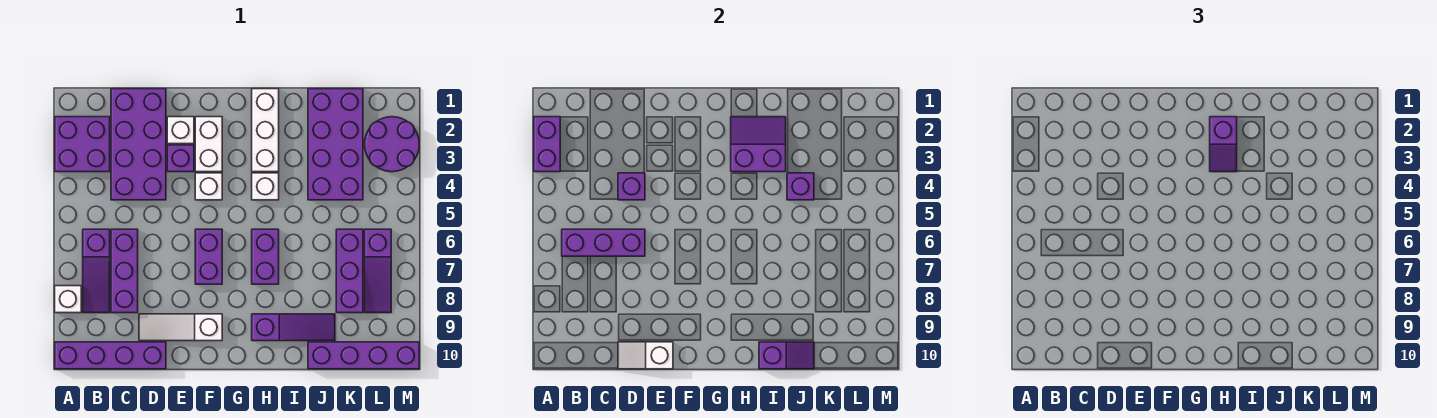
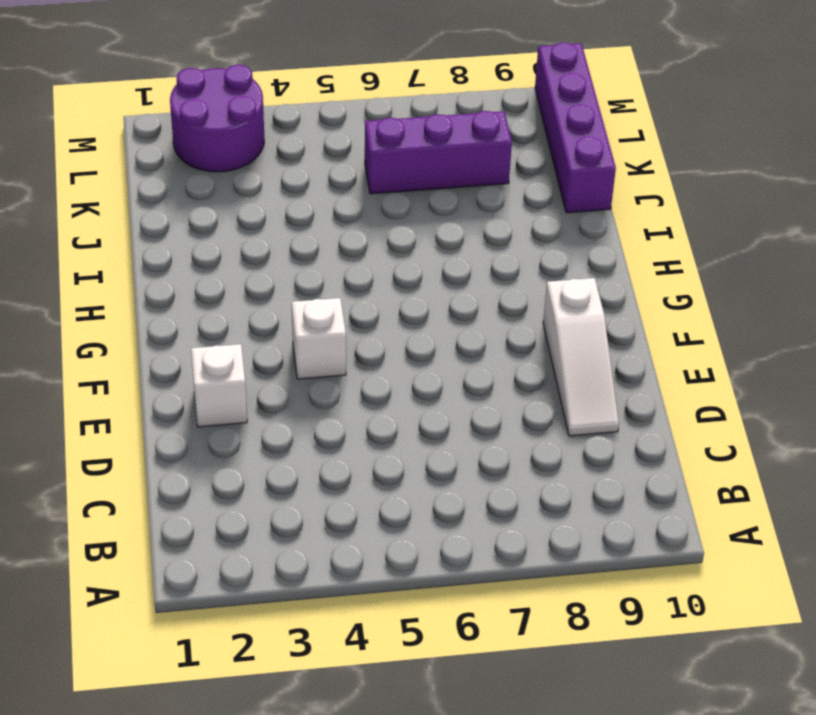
none -> purple 2x2 brick [55,117,110,172]
none -> white 1x1 brick [55,286,81,313]
none -> purple 1x4 brick [55,342,166,369]

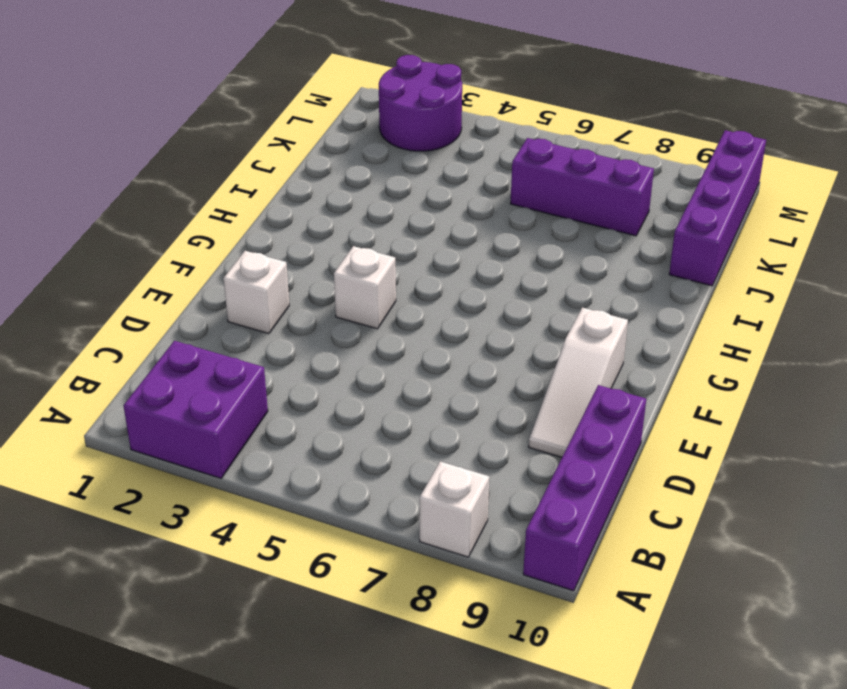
none -> purple 1x3 slope [83,229,110,313]
none -> purple 2x4 brick [111,89,166,200]
none -> purple 1x3 brick [111,229,138,313]

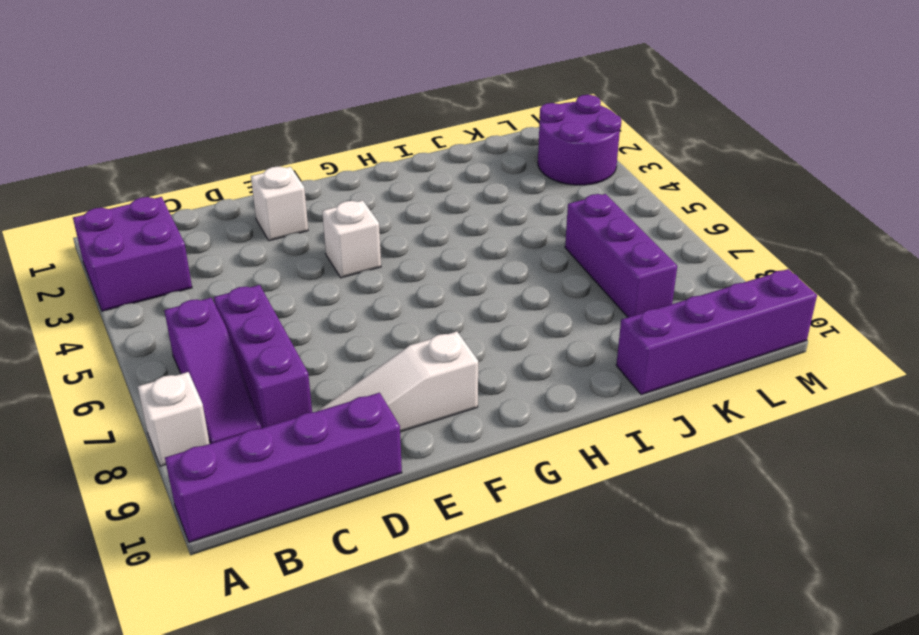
none -> purple 2x4 brick [111,89,166,200]
none -> purple 1x1 brick [167,145,194,172]
none -> white 1x2 brick [195,117,222,172]

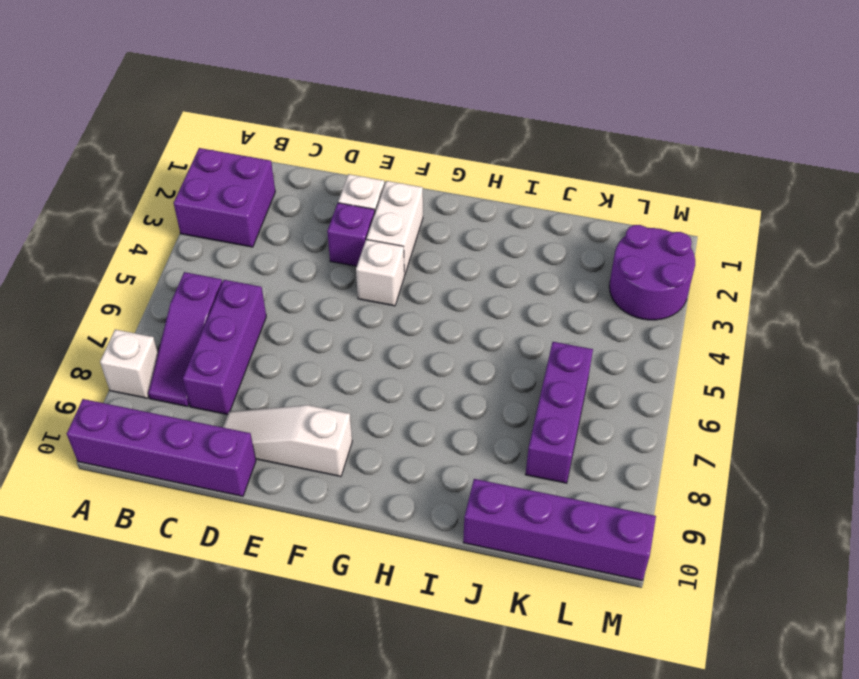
none -> purple 2x4 brick [111,89,166,200]
none -> purple 1x2 brick [195,229,222,284]
none -> white 1x3 brick [252,89,279,172]

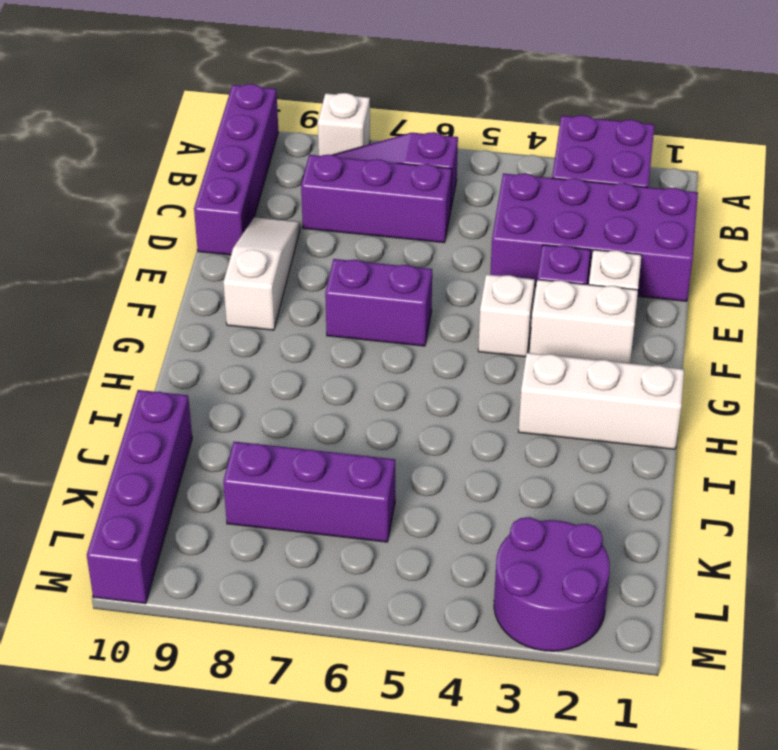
none -> white 1x1 brick [252,173,279,200]
none -> purple 1x2 brick [252,229,279,284]
none -> purple 1x3 slope [252,314,335,341]

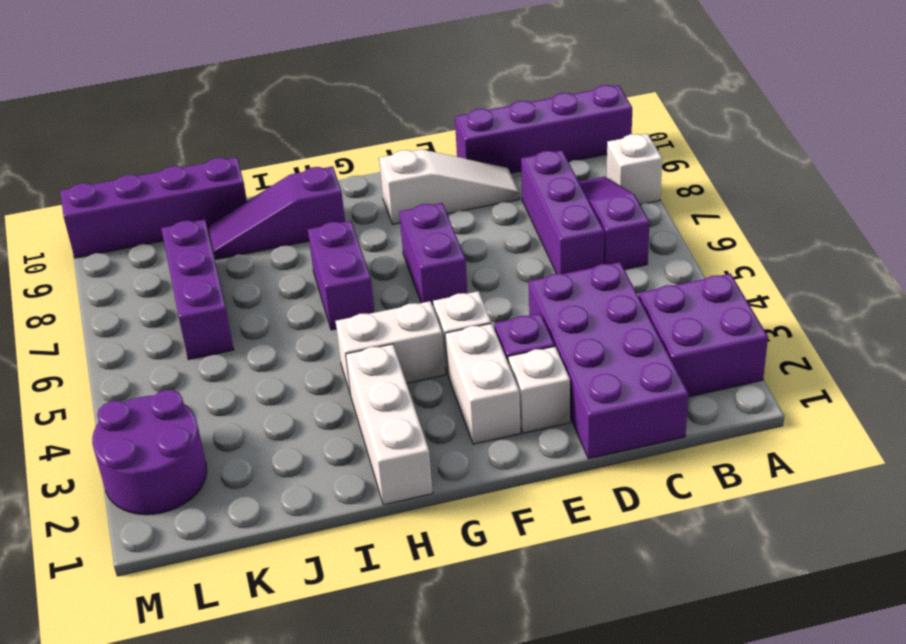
white 1x2 brick [336,301,445,395] -> white 1x1 brick [252,173,279,200]
none -> purple 2x4 brick [308,89,363,200]
none -> purple 1x3 slope [364,229,391,313]
none -> purple 1x2 brick [534,117,560,172]

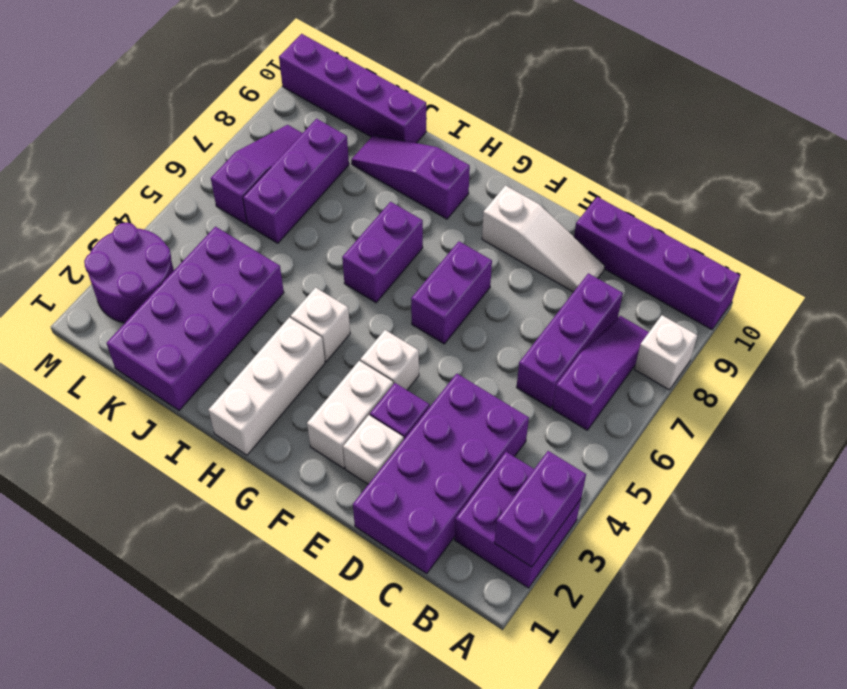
none -> purple 1x3 brick [562,229,645,256]
none -> purple 1x1 brick [618,173,645,200]
none -> white 1x2 slope [618,342,673,369]

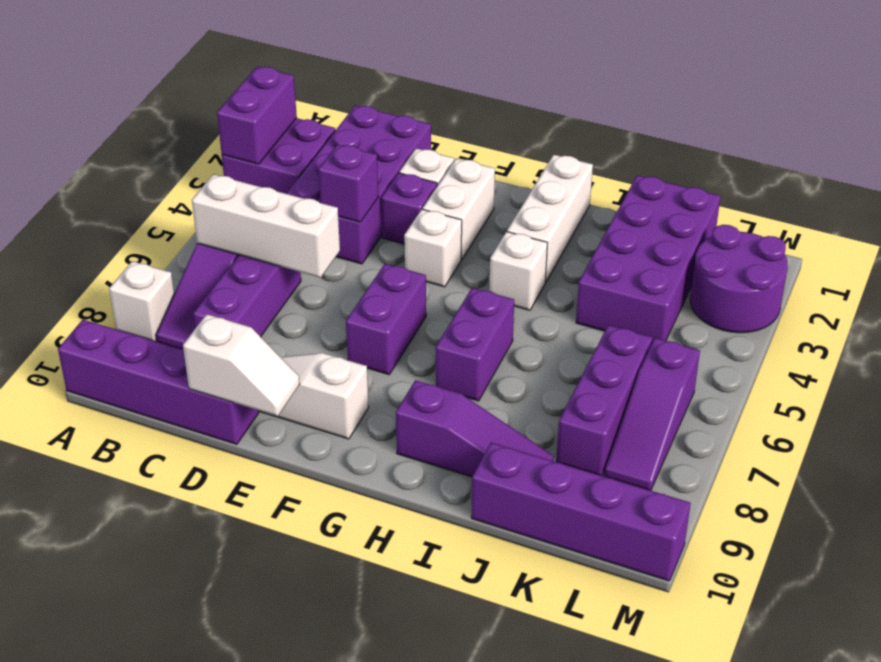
white 1x3 brick [192,174,340,278] -> purple 1x3 brick [562,229,645,256]
white 1x2 slope [183,314,300,416] -> white 1x2 slope turned to [618,342,673,369]
none -> purple 2x2 slope [731,117,786,172]
none -> purple 1x2 slope [759,342,814,369]
none -> purple 1x1 brick [787,173,814,200]

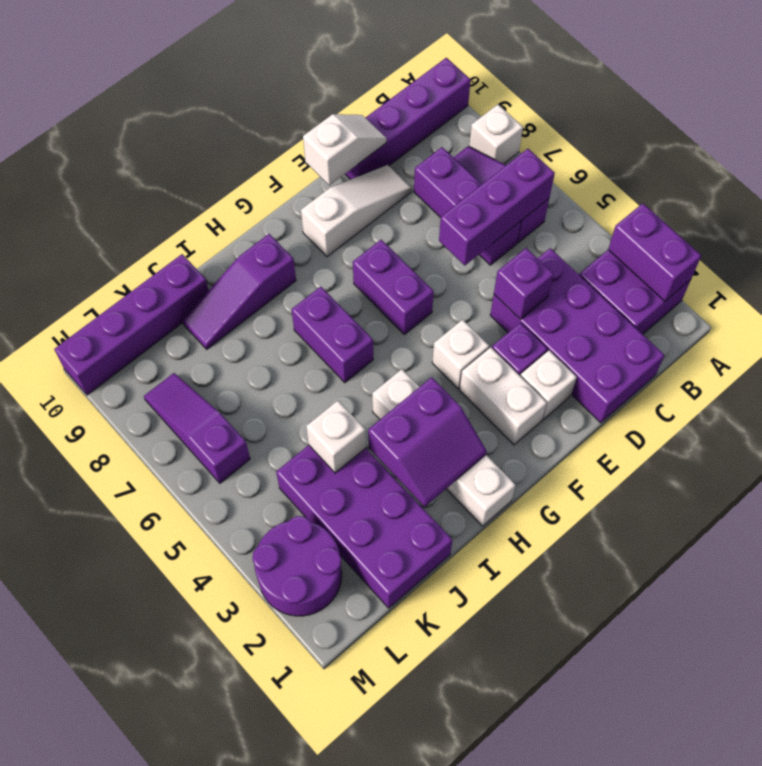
white 1x1 brick [306,401,366,473] -> purple 1x1 brick [787,173,814,200]
none -> purple 1x3 brick [336,229,363,313]
none -> purple 1x2 slope [759,342,814,369]
none -> purple 1x2 slope [1210,117,1237,172]

